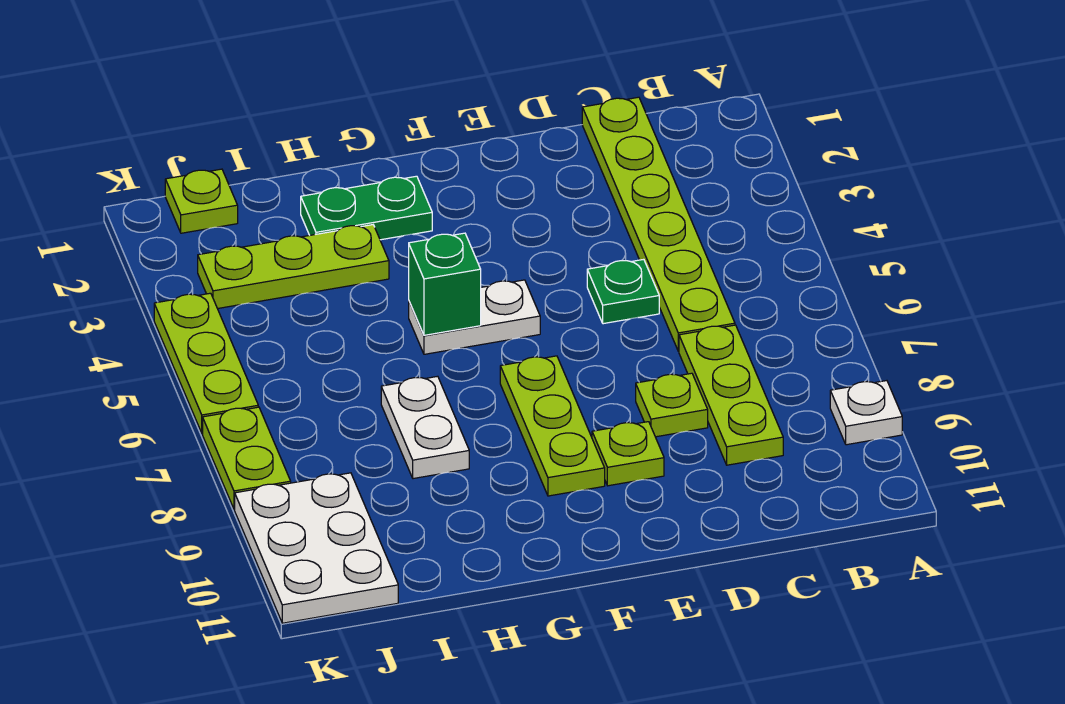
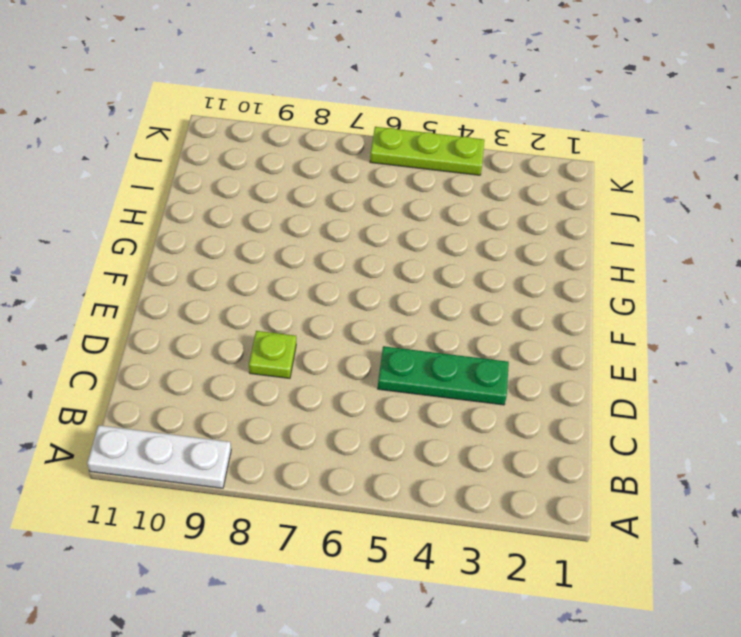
white 1x3 plate [87,425,231,488] -> white 1x1 plate [830,381,902,445]
green 1x3 plate [378,346,509,405] -> green 1x1 plate [587,259,659,324]
none -> lime 1x6 plate [582,97,735,351]
none -> lime 1x3 plate [679,325,783,465]
none -> lime 1x1 plate [592,422,664,486]

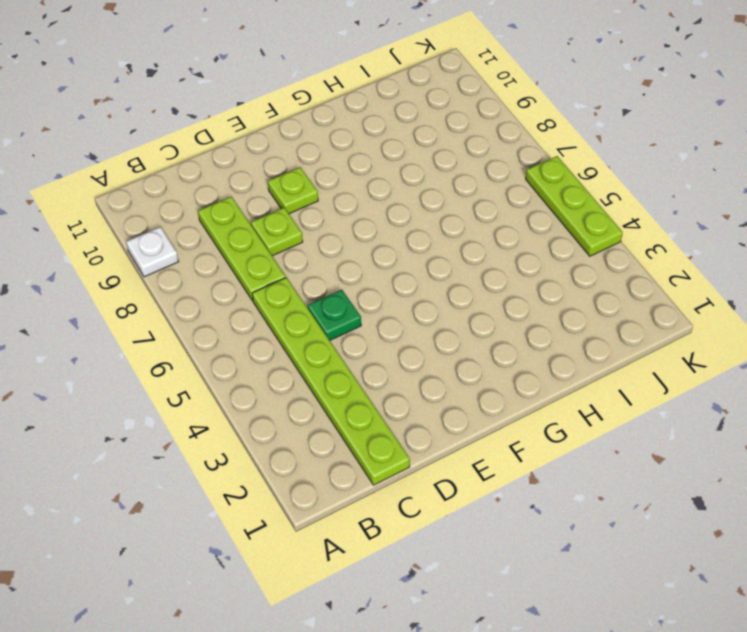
none -> white 1x2 plate [409,280,540,354]
none -> lime 1x3 plate [500,356,605,496]
none -> green 1x2 plate [301,176,432,240]

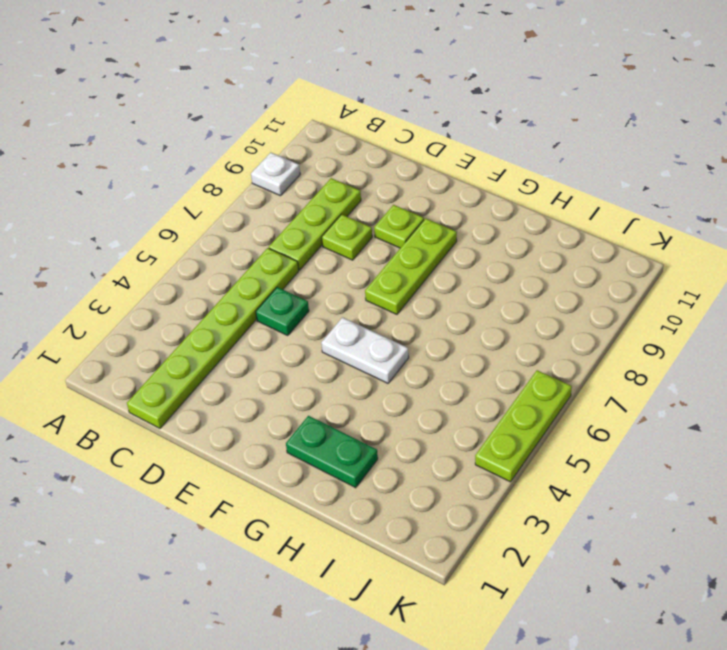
none -> lime 1x3 plate [198,225,389,309]
none -> white 1x2 plate [381,376,469,479]
none -> lime 1x1 plate [165,169,238,233]

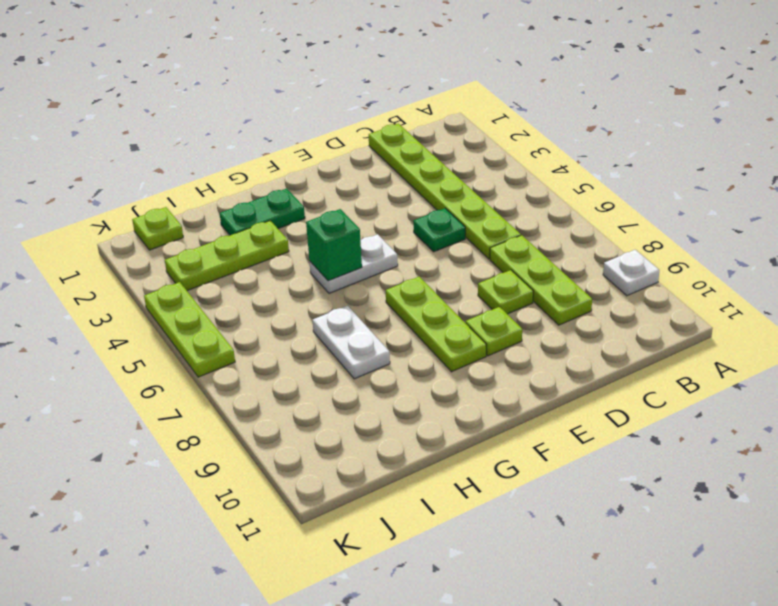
none -> white 2x3 plate [235,473,398,623]
none -> lime 1x2 plate [203,407,291,509]

